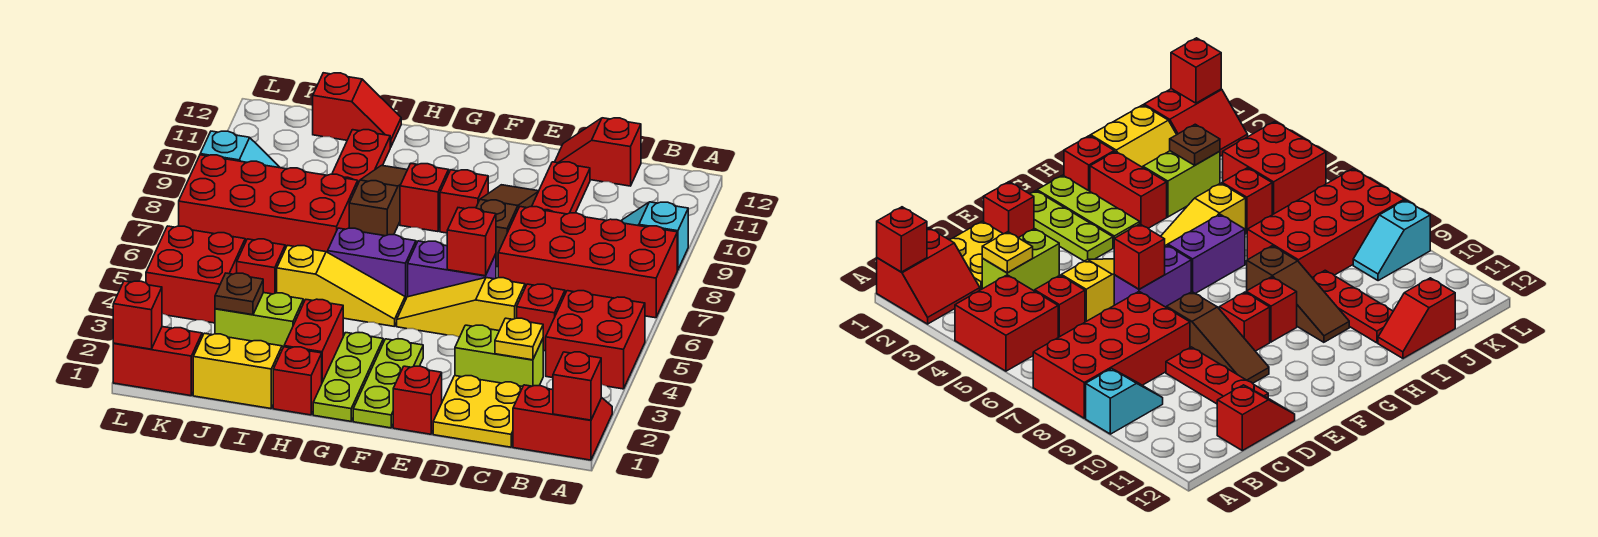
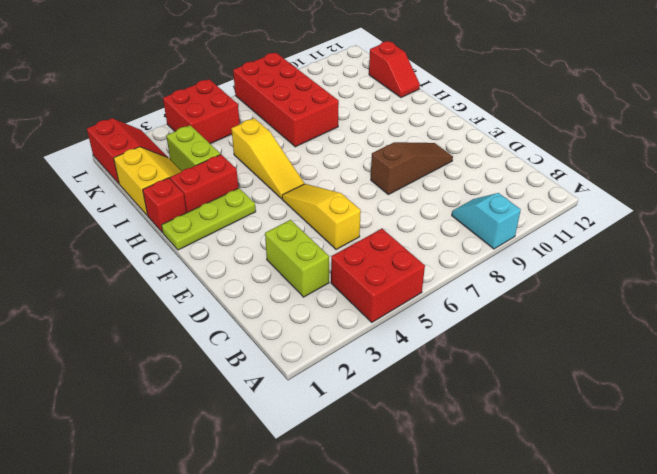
none -> red 2x2 slope [513,385,612,460]
none -> red 2x4 brick [498,207,677,318]
none -> yellow 2x2 plate [433,376,523,447]
none -> red 1x1 brick [517,284,565,351]

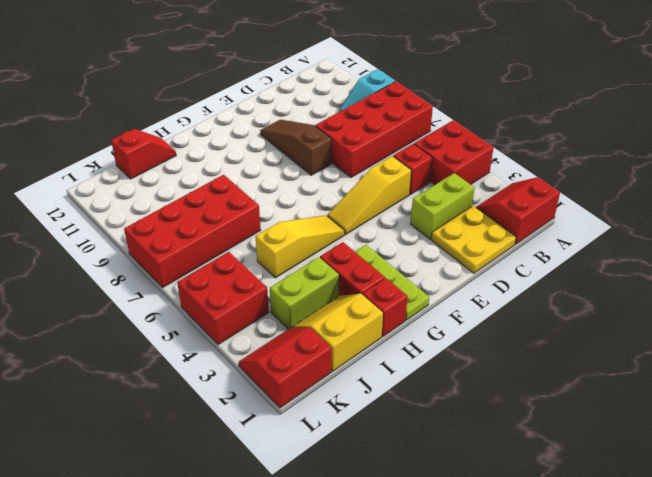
none -> red 1x2 slope [555,118,641,186]
none -> red 1x3 plate [532,162,590,214]
none -> red 1x1 brick [393,366,442,434]
none -> purple 1x2 brick [408,241,496,297]

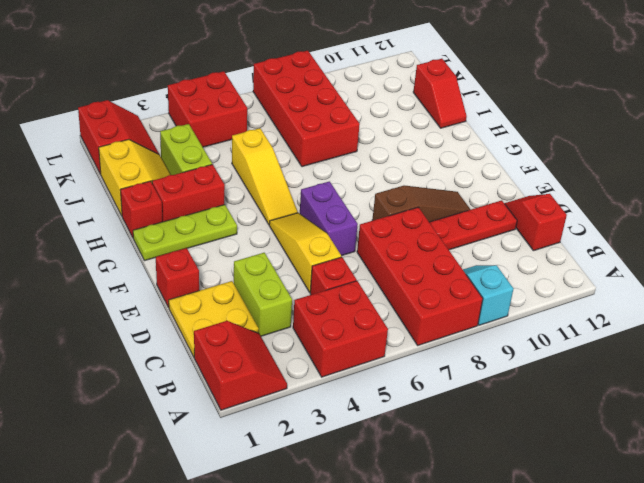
none -> lime 1x3 plate [353,339,423,428]
none -> red 1x1 brick [440,170,488,233]
none -> purple 1x2 brick [328,228,416,300]
none -> red 1x1 brick [400,163,449,232]

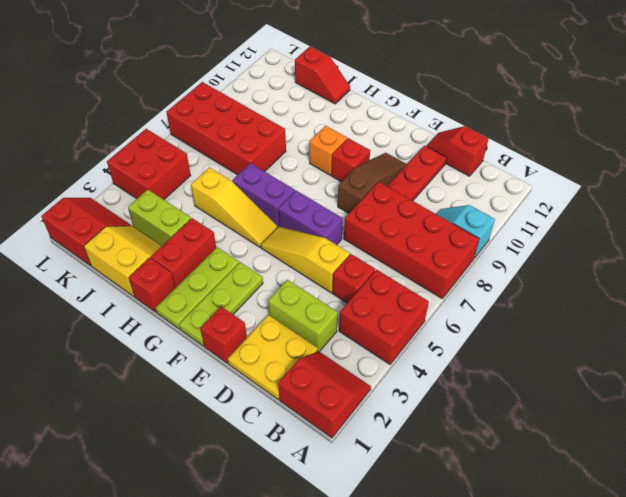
orange 1x1 brick [309,126,347,175] -> red 1x1 brick [400,163,449,232]
none -> brown 1x3 slope [349,165,407,236]
none -> red 1x3 plate [332,130,390,183]
none -> red 1x1 brick [237,239,285,294]
none -> cyan 1x2 slope [200,131,280,168]

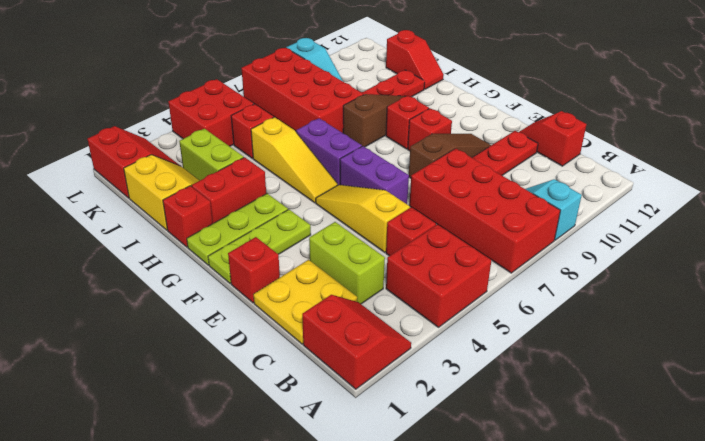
none -> red 1x1 brick [553,352,601,420]
none -> yellow 1x1 plate [495,318,543,360]
none -> red 1x1 brick [447,208,496,276]
none -> brown 1x1 plate [215,273,263,315]

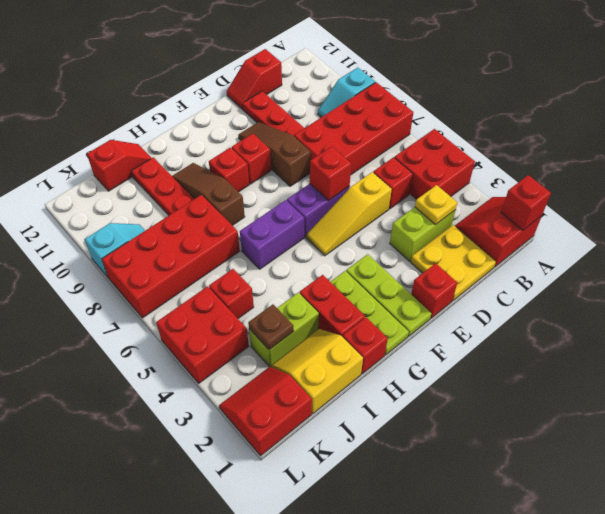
none -> yellow 1x3 slope [277,245,405,327]
none -> red 1x1 brick [113,281,162,349]

